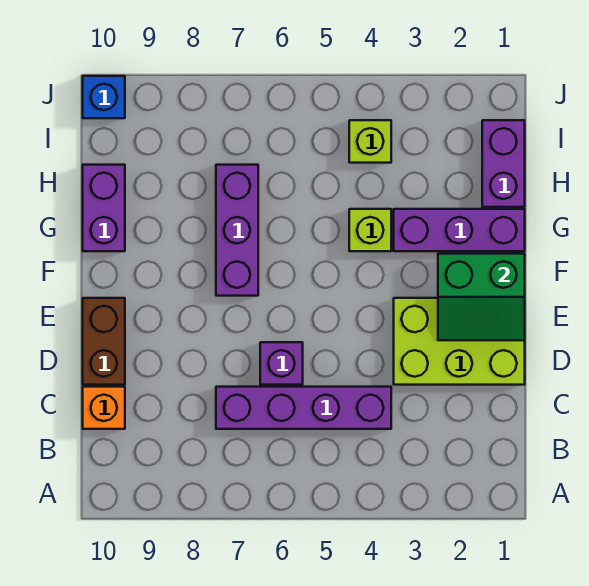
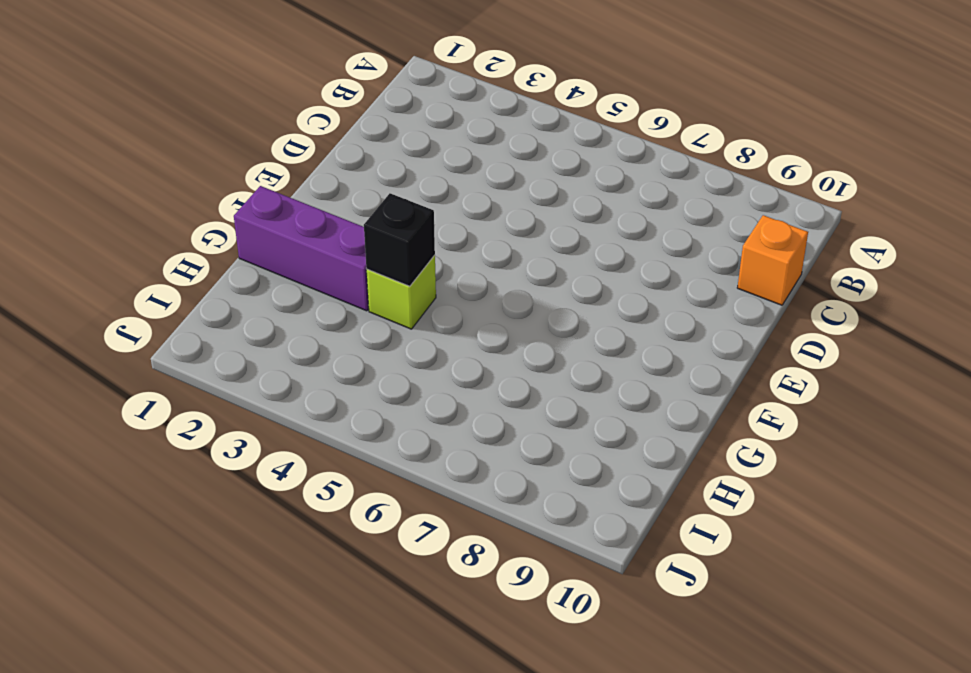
black 1x1 brick [364,193,435,287] -> none
none -> purple 1x4 brick [216,387,391,429]
none -> lime 2x3 brick [394,298,525,385]
none -> purple 1x1 brick [260,342,303,385]

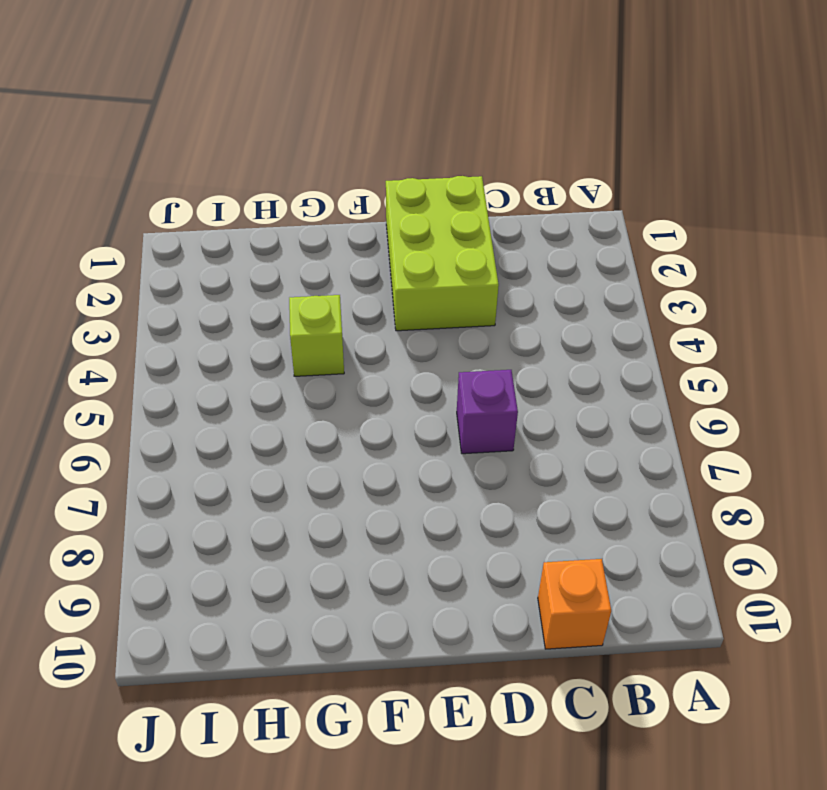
none -> purple 1x4 brick [216,387,391,429]
none -> brown 1x2 brick [83,298,125,385]
none -> purple 1x3 brick [216,165,258,296]

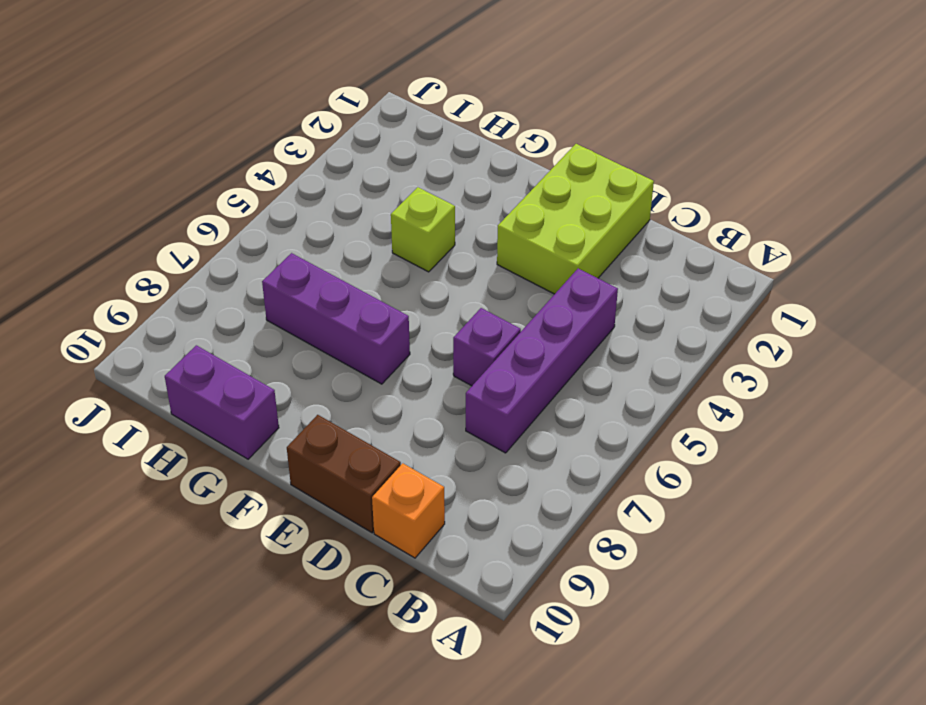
none -> purple 1x3 brick [394,209,525,251]
none -> purple 1x2 brick [482,120,525,207]
none -> lime 1x1 brick [349,120,391,163]

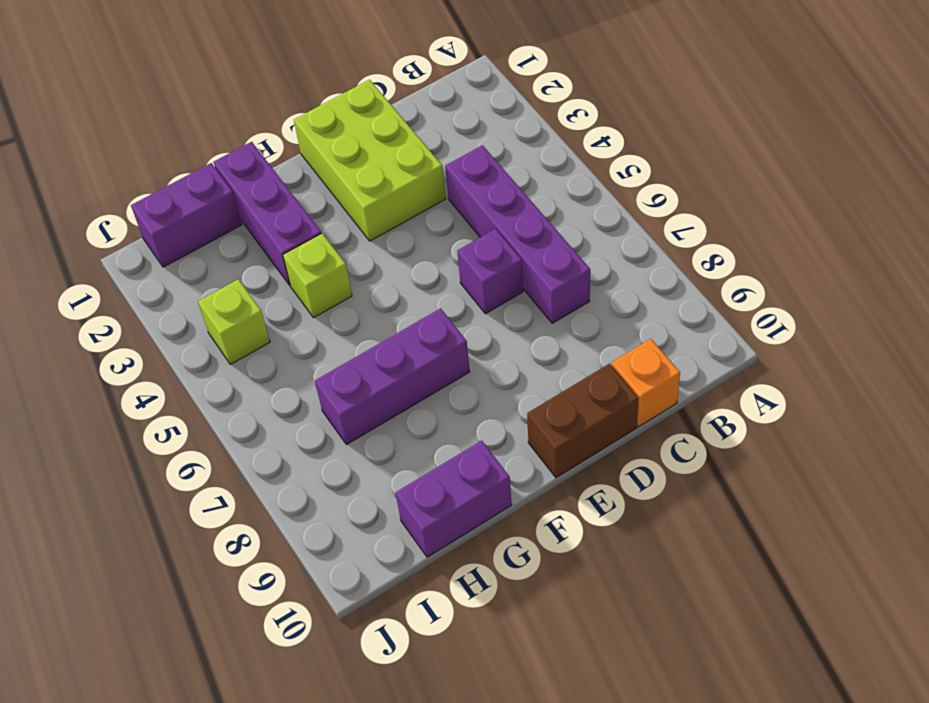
none -> blue 1x1 brick [83,76,125,118]
none -> green 2x2 slope [438,254,525,340]

